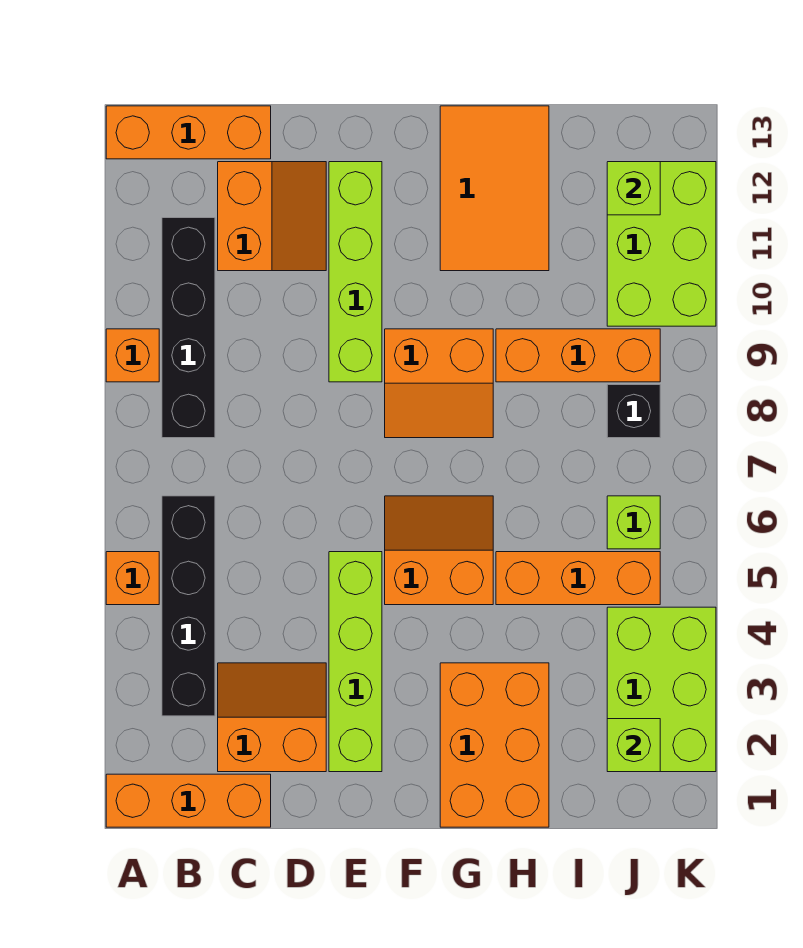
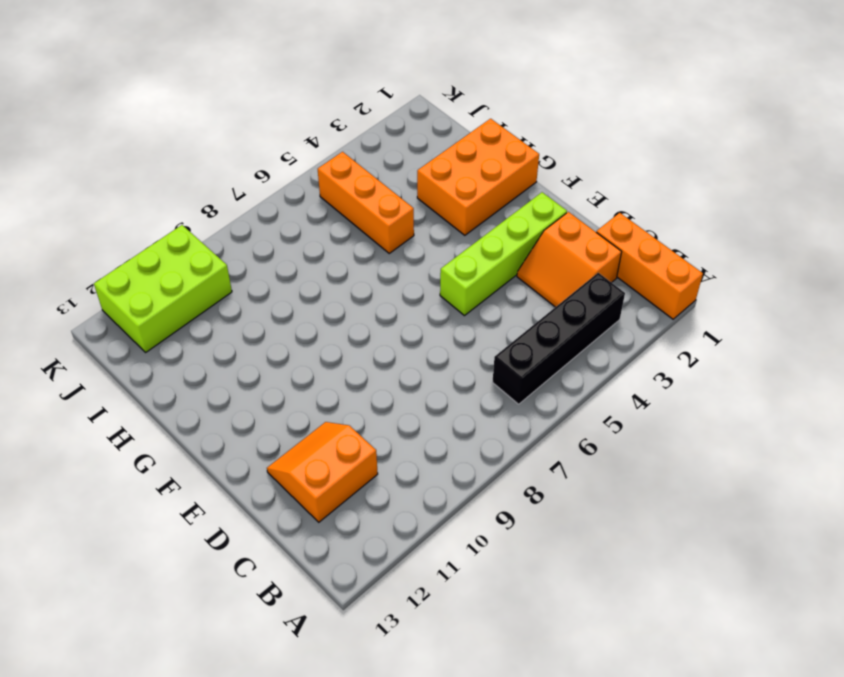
none -> orange 1x1 brick [106,552,159,605]
none -> orange 1x1 brick [106,329,159,382]
none -> orange 1x3 brick [106,106,271,159]

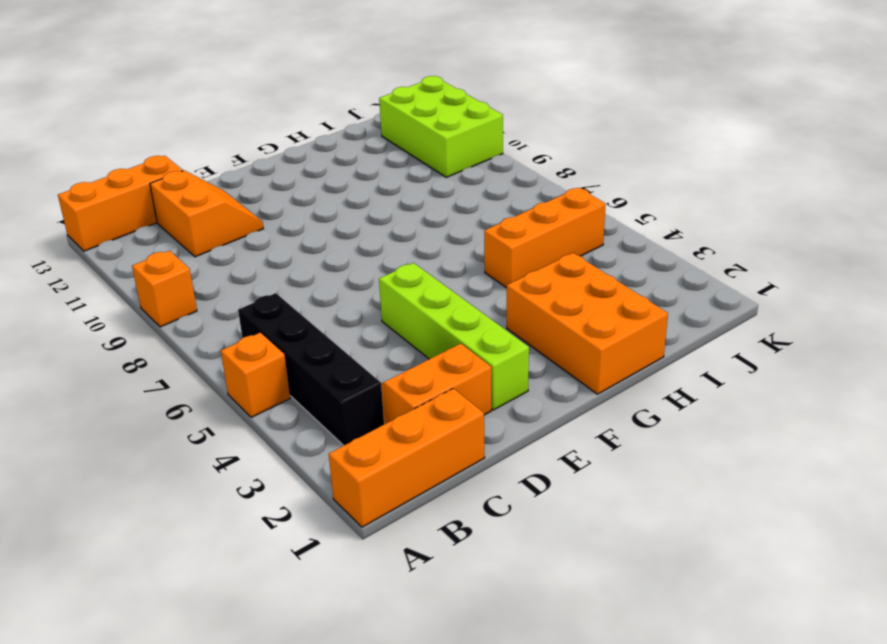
none -> black 1x4 brick [162,218,215,438]
none -> lime 1x4 brick [329,162,382,382]
none -> orange 2x2 slope [385,496,493,605]

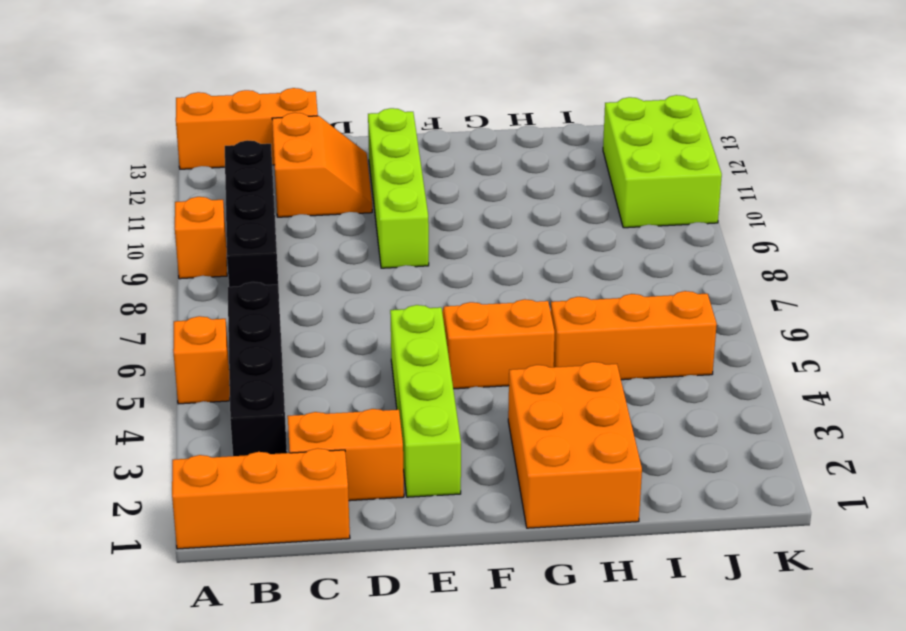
none -> orange 2x2 slope [385,329,493,438]
none -> orange 2x3 tile [440,106,549,271]
none -> orange 1x3 brick [496,329,660,382]

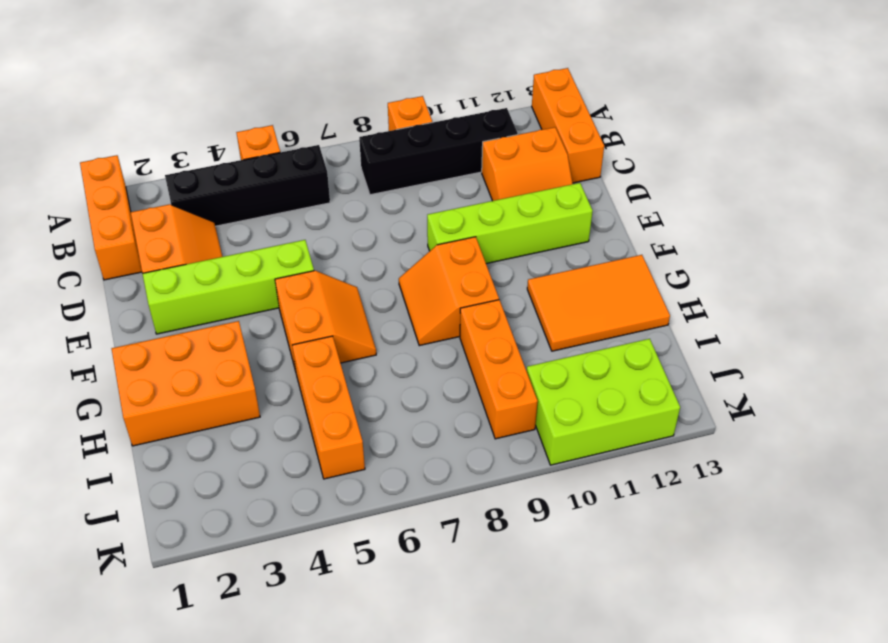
none -> lime 2x3 brick [607,607,716,772]
none -> lime 1x1 brick [607,496,660,549]
none -> black 1x1 brick [607,385,660,438]

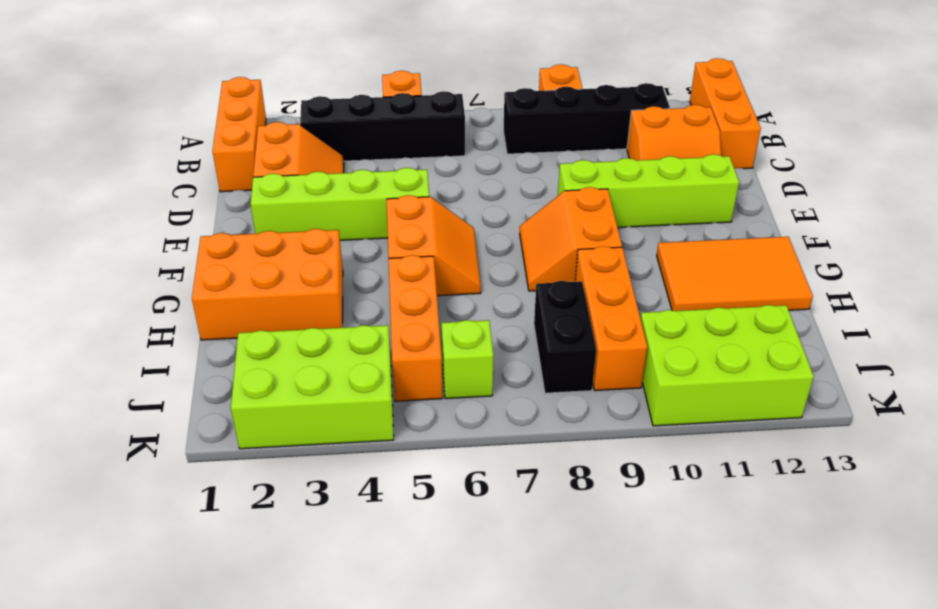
black 1x2 brick [534,281,596,393] -> black 1x1 brick [607,385,660,438]
none -> lime 1x1 brick [607,719,660,772]
none -> lime 1x1 brick [607,162,660,215]

